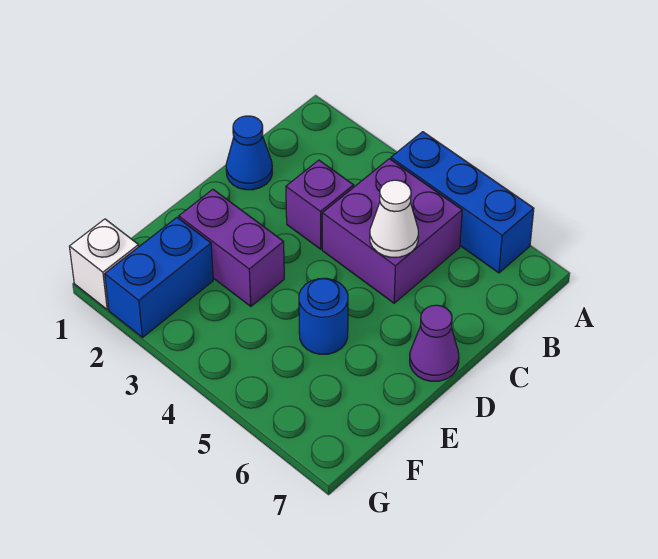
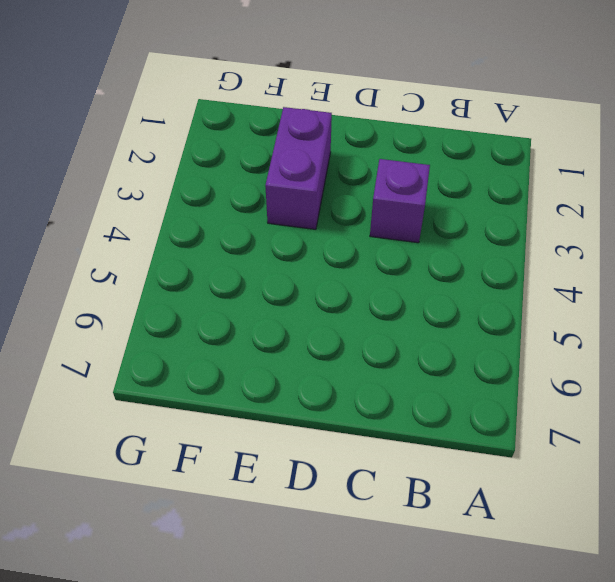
none -> blue 1x3 brick [391,132,534,273]
none -> purple 2x2 brick [322,159,462,303]

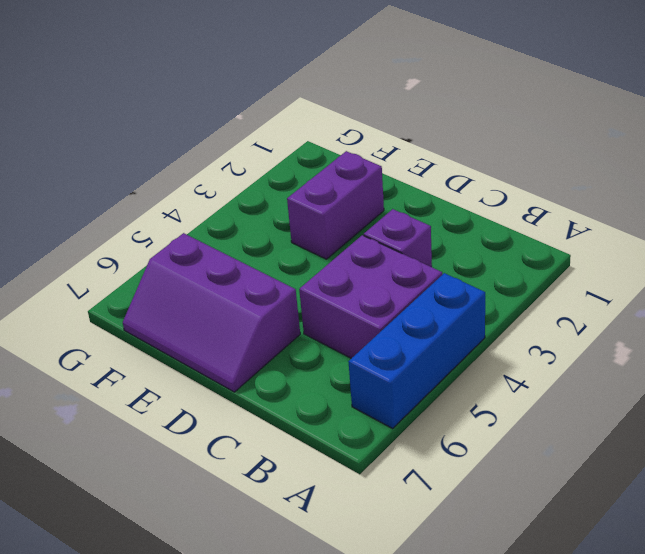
purple 2x3 slope [123,233,300,392] -> purple 1x1 cone [410,305,459,381]
none -> blue 1x1 cone [226,116,272,190]
none -> blue 1x1 round brick [299,278,348,354]

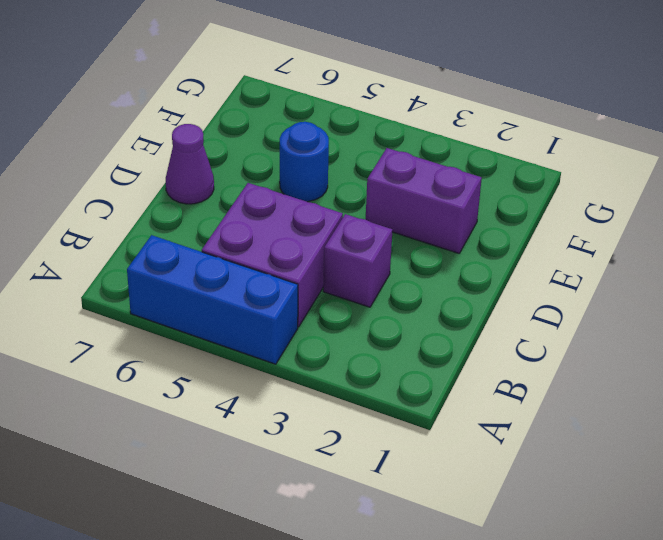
none -> blue 1x1 cone [226,116,272,190]
none -> blue 1x2 brick [105,218,213,337]

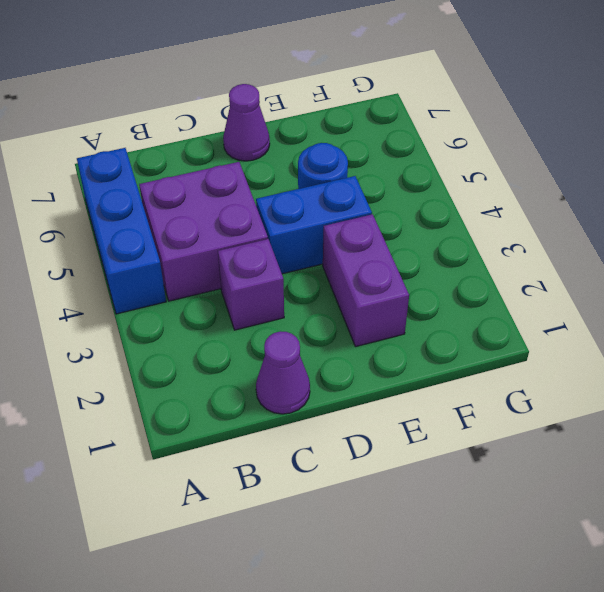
purple 1x1 cone [256,331,310,414] -> blue 1x1 cone [226,116,272,190]
blue 1x2 brick [256,176,372,274] -> blue 1x2 brick moved to [105,218,213,337]
none -> white 1x1 brick [69,219,139,309]
none -> white 1x1 cone [370,180,418,257]

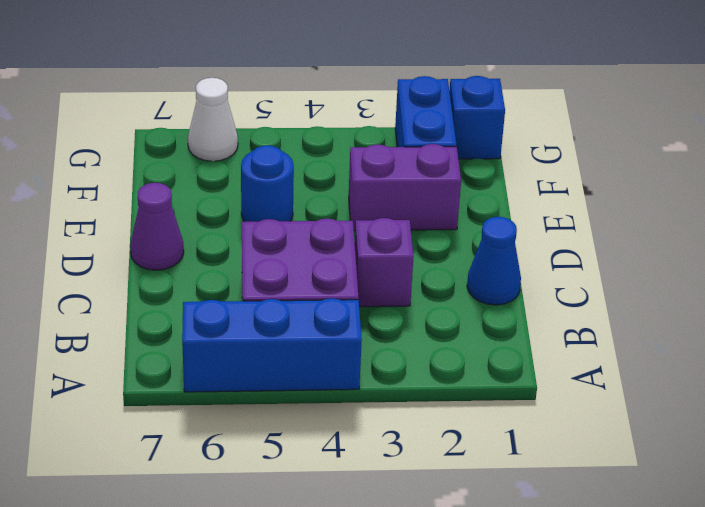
blue 1x1 brick [449,76,505,159] -> white 1x1 brick [69,219,139,309]
white 1x1 cone [188,78,238,161] -> white 1x1 cone moved to [370,180,418,257]

